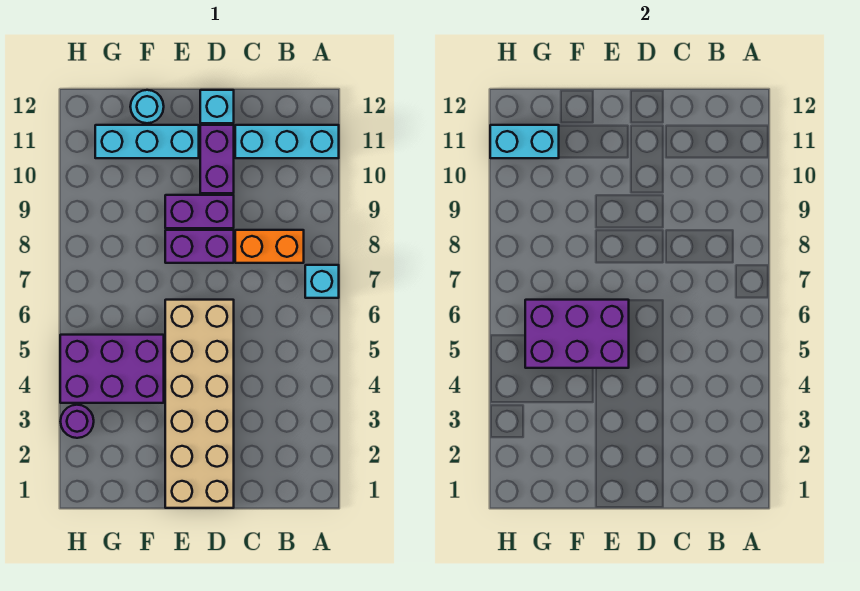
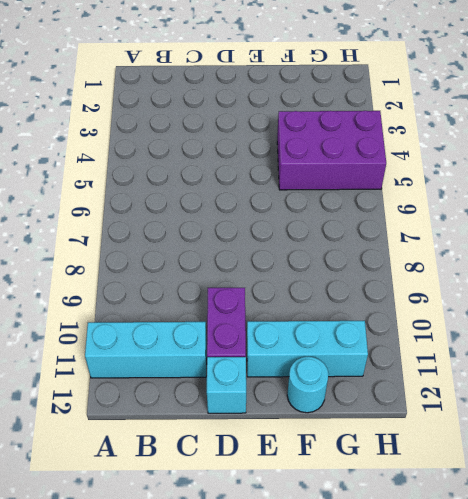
none -> cyan 1x1 brick [305,265,339,298]
none -> orange 1x2 brick [235,230,304,263]
none -> tan 2x6 brick [165,300,234,508]

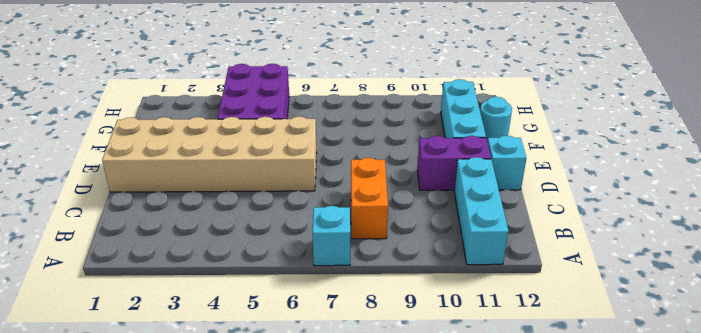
none -> purple 1x2 brick [165,230,234,263]
none -> purple 1x2 brick [165,195,234,228]
none -> purple 1x1 round brick [61,405,94,438]

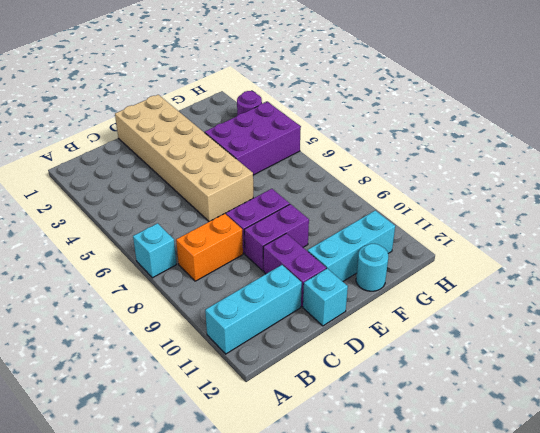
none -> purple 2x3 brick [525,300,629,368]
none -> cyan 1x2 brick [490,125,559,158]

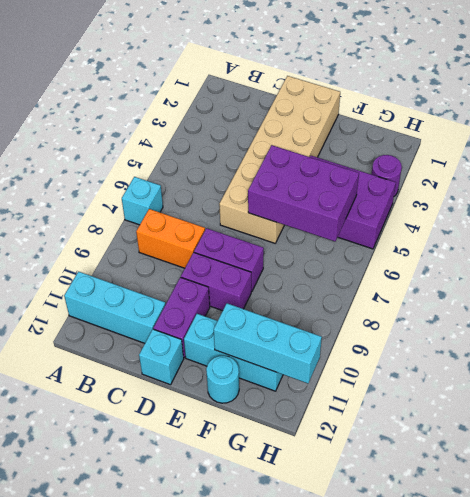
cyan 1x3 brick [214,303,322,384] -> cyan 1x2 brick [490,125,559,158]

